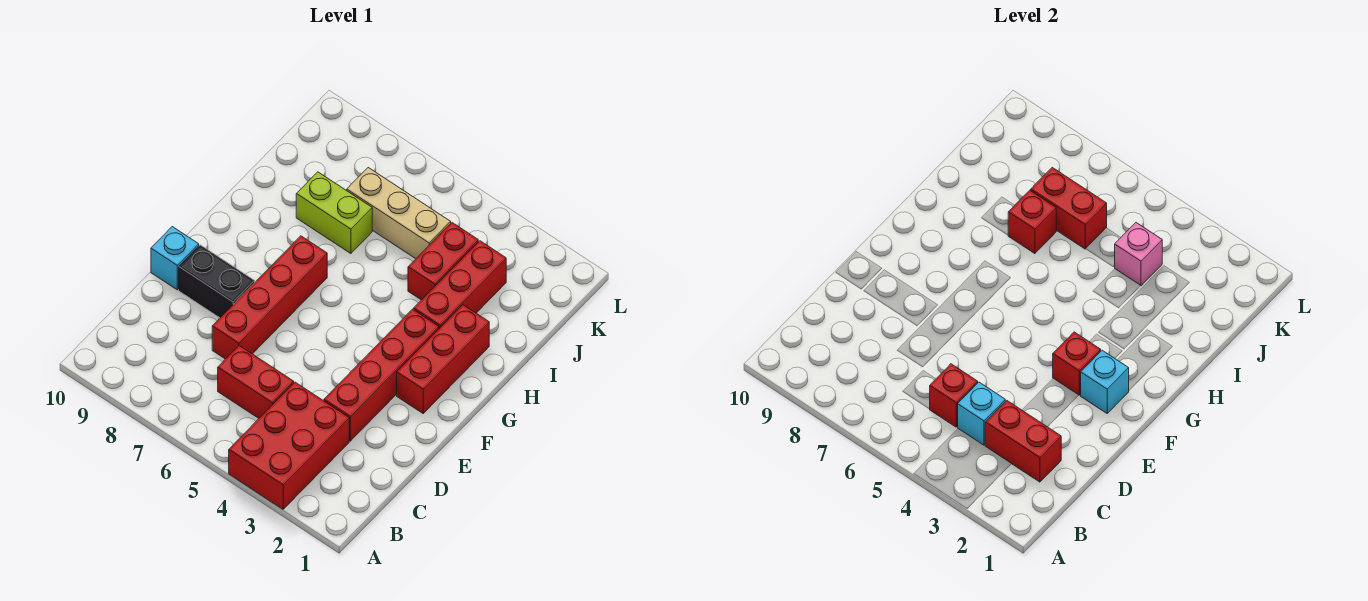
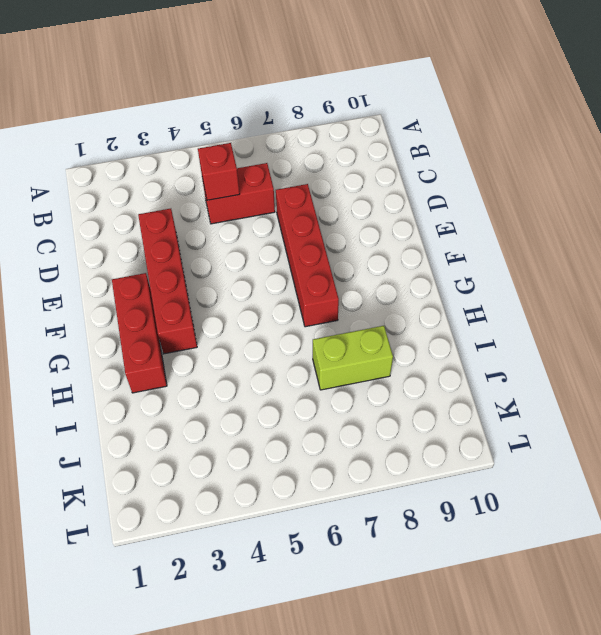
none -> red 2x3 brick [229,382,349,509]
none -> black 1x2 brick [179,245,255,318]
none -> cyan 1x1 brick [151,227,199,290]

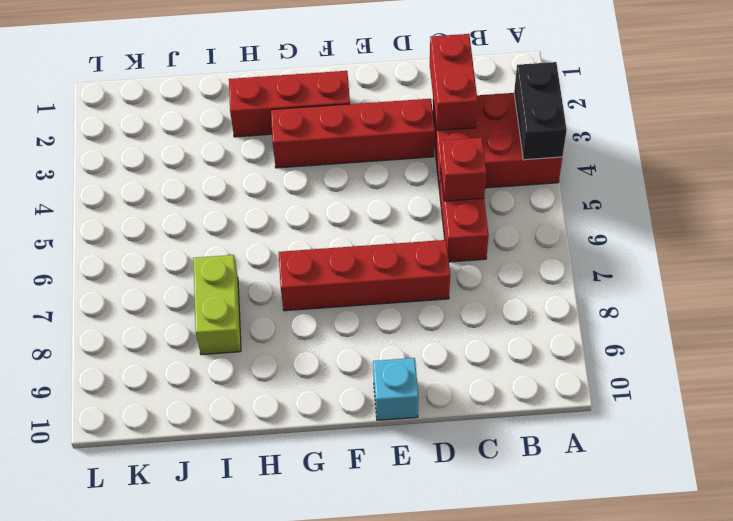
black 1x2 brick [514,62,567,160] -> black 1x2 brick moved to [179,245,255,318]
none -> red 1x3 brick [414,241,506,328]
none -> red 1x2 brick [408,223,478,300]
none -> tan 1x3 brick [347,168,451,259]

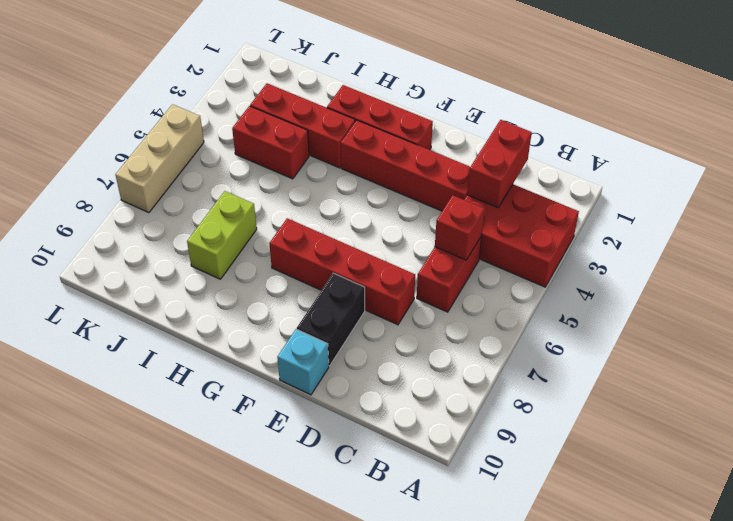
tan 1x3 brick [115,104,204,213] -> tan 1x3 brick moved to [347,168,451,259]
none -> cyan 1x1 brick [958,382,1005,445]
none -> cyan 1x1 brick [1081,350,1129,413]
none -> red 1x1 brick [1053,332,1101,395]

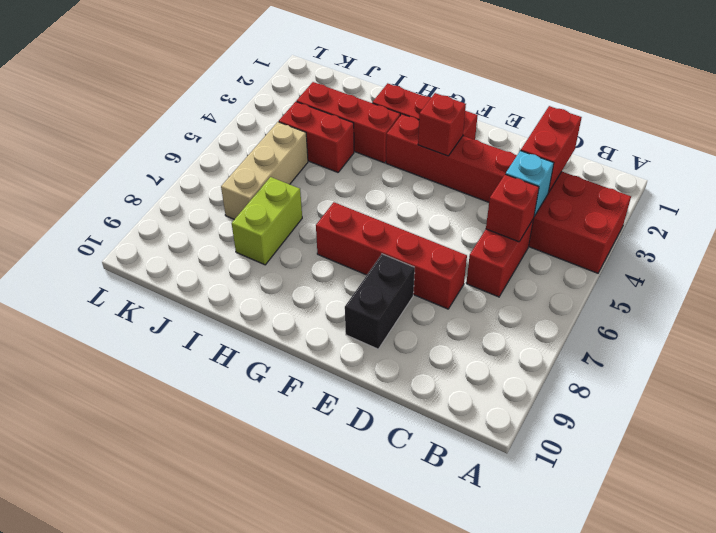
none -> cyan 1x1 brick [151,227,199,290]
none -> cyan 1x1 brick [1081,350,1129,413]
none -> red 1x1 brick [1008,190,1056,254]

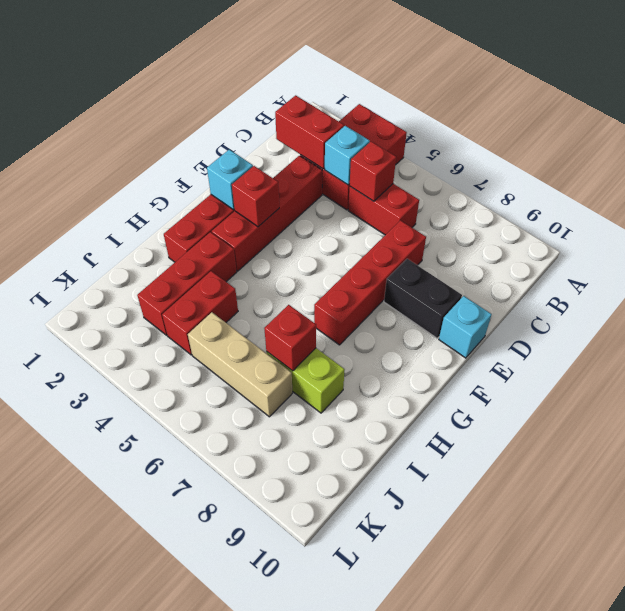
none -> pink 1x1 brick [1114,223,1162,286]
none -> red 1x2 brick [1031,168,1107,249]

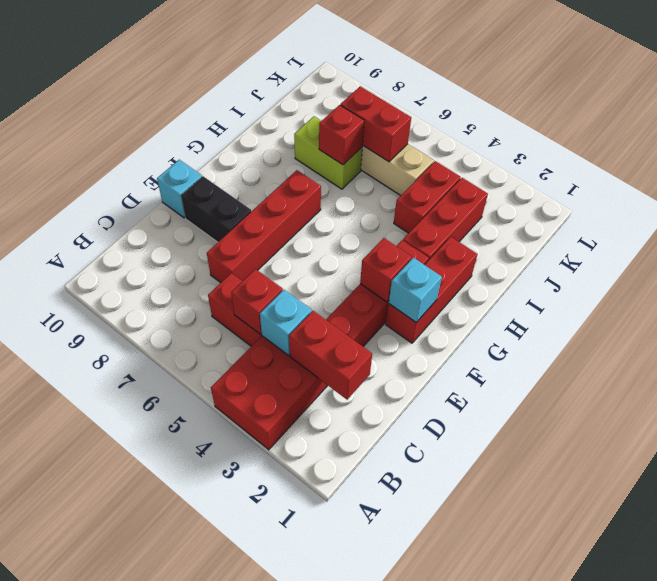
none -> pink 1x1 brick [1114,223,1162,286]

